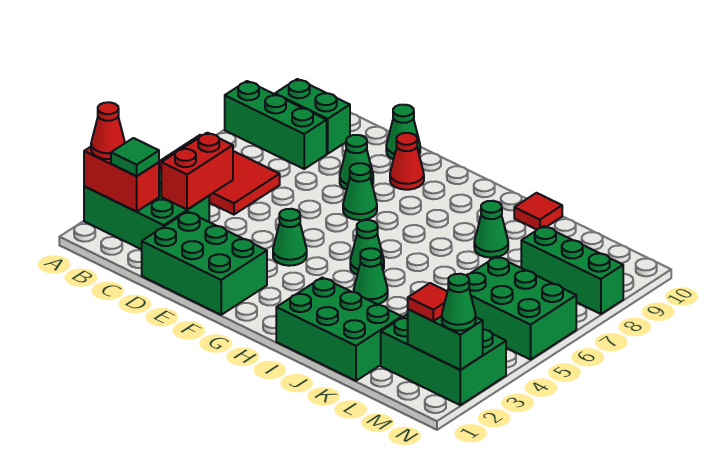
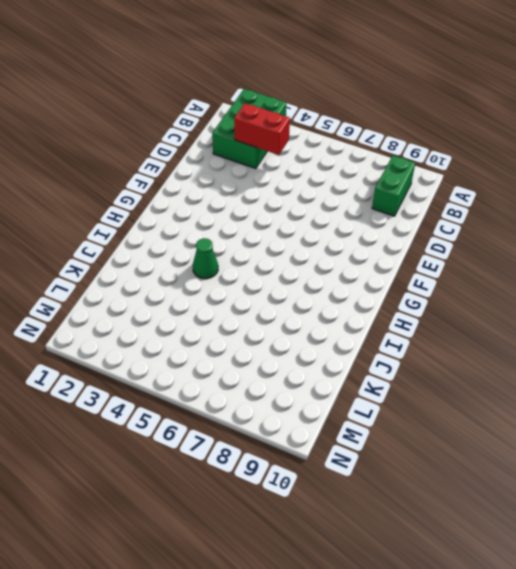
none -> red 2x3 tile [159,135,280,215]
none -> green 1x3 brick [225,81,327,169]
none -> green 2x3 brick [142,212,267,315]

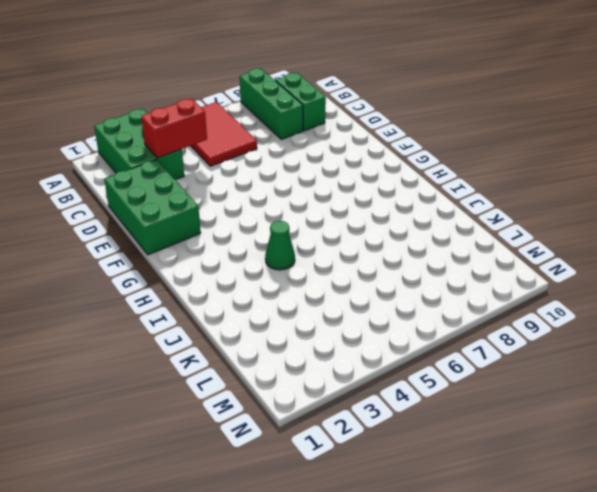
none -> green 1x1 cone [340,135,373,190]
none -> green 1x1 cone [386,105,420,159]
none -> green 1x1 cone [273,209,307,266]

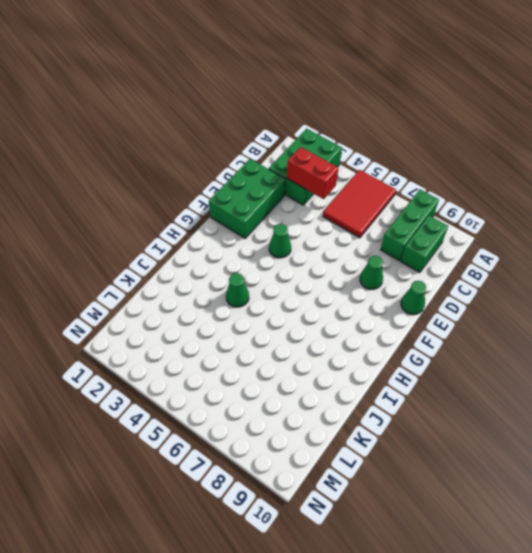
none -> green 1x1 cone [343,163,377,220]
none -> red 1x1 cone [390,133,424,190]
none -> green 1x1 cone [350,220,384,275]

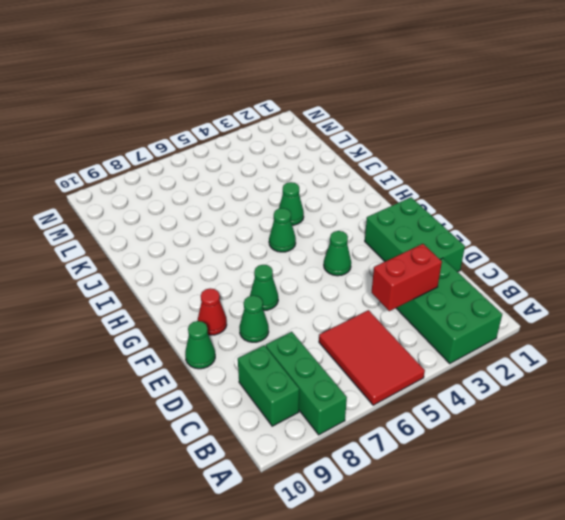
none -> green 2x3 brick [276,278,402,381]
none -> green 1x1 cone [474,201,508,258]
none -> red 1x1 tile [514,193,562,230]

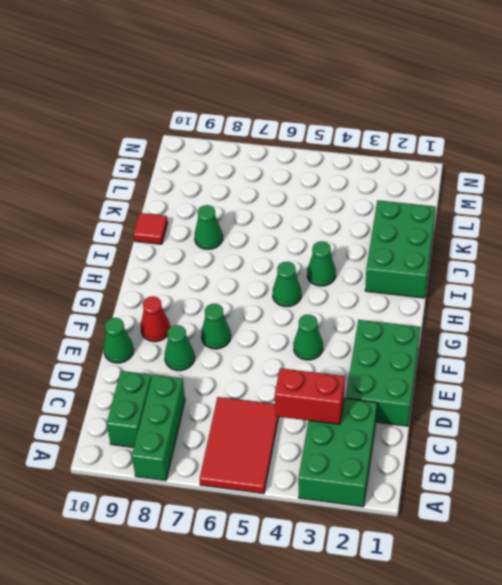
none -> green 2x3 brick [381,314,506,405]
none -> green 2x3 brick [466,256,576,360]
none -> green 1x3 brick [521,226,623,314]

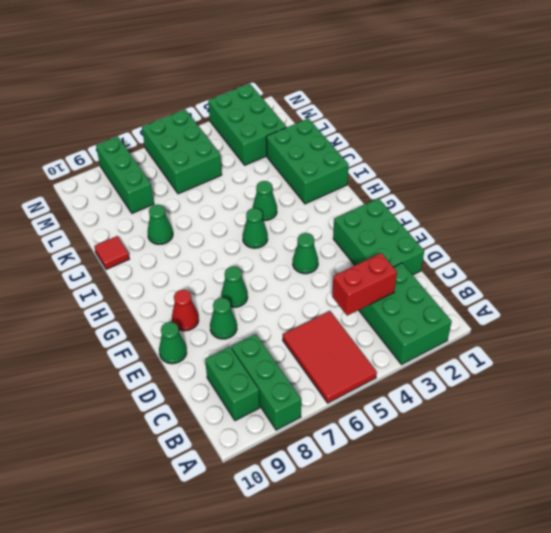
none -> red 1x2 brick [84,147,159,212]
none -> green 1x2 brick [408,309,483,370]
none -> red 1x1 cone [91,102,125,159]

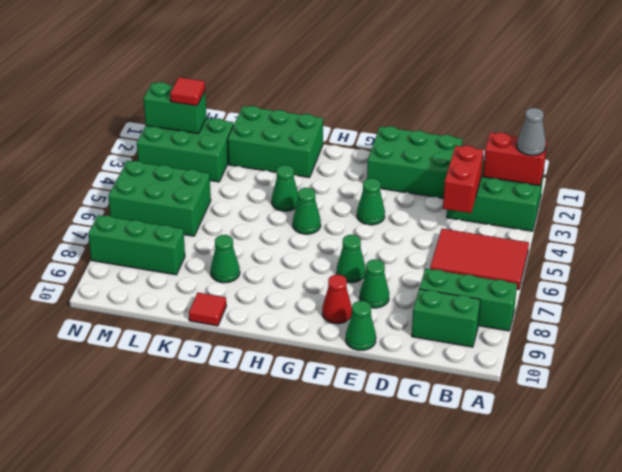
grey 1x1 cone [517,108,546,156] -> red 1x1 cone [91,102,125,159]
none -> green 1x1 tile [111,138,159,176]
none -> green 1x1 cone [442,274,476,331]

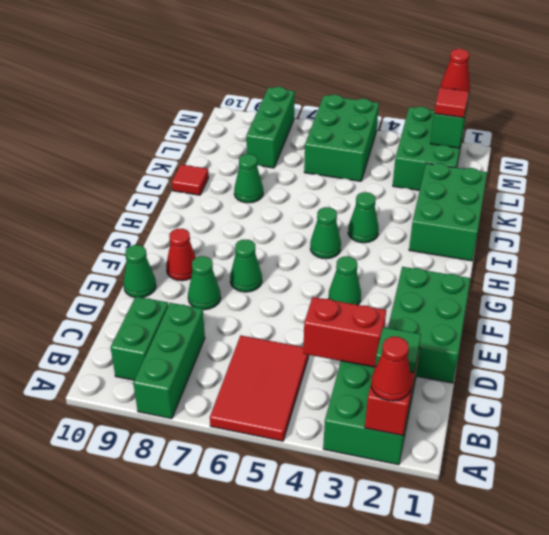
red 1x1 cone [441,49,470,91] -> green 1x1 cone [442,274,476,331]

